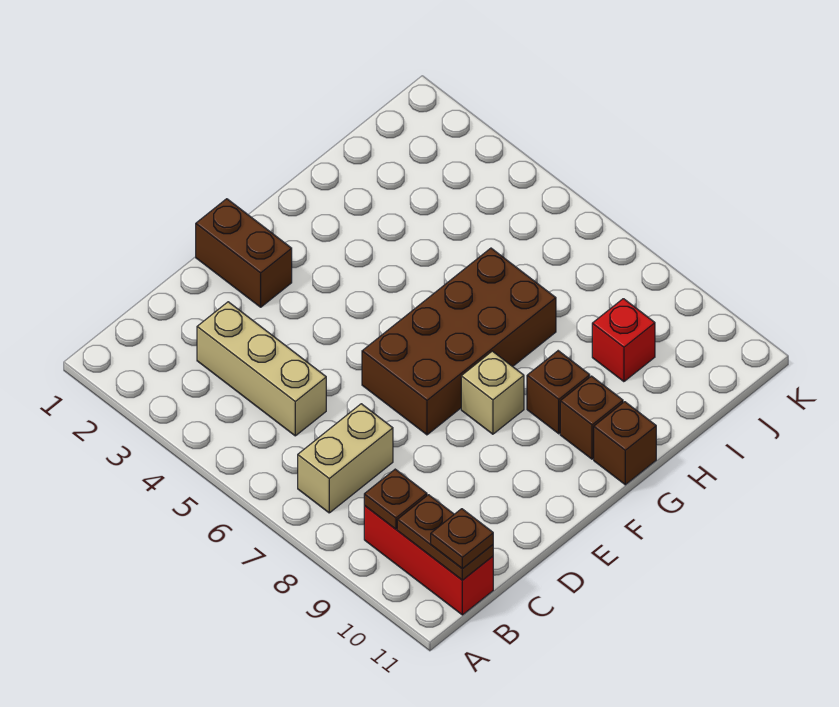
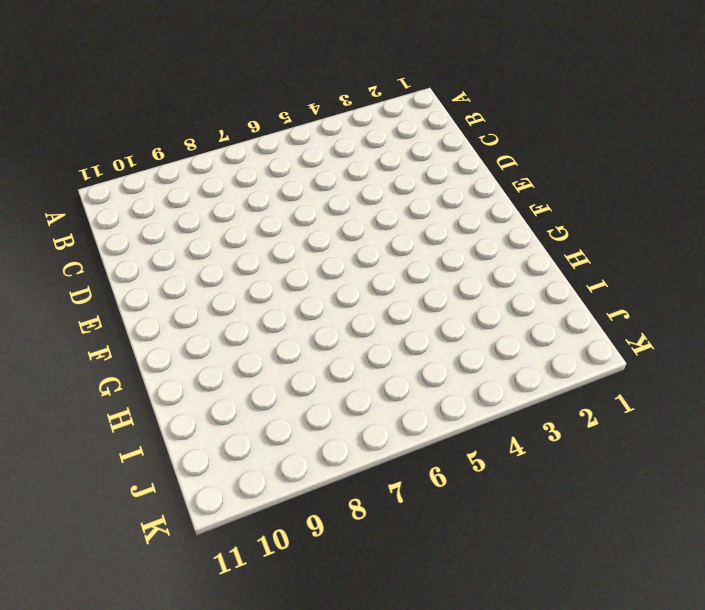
none -> tan 1x2 brick [298,404,393,513]
none -> red 1x3 brick [364,506,493,615]
none -> tan 1x3 brick [197,302,326,436]

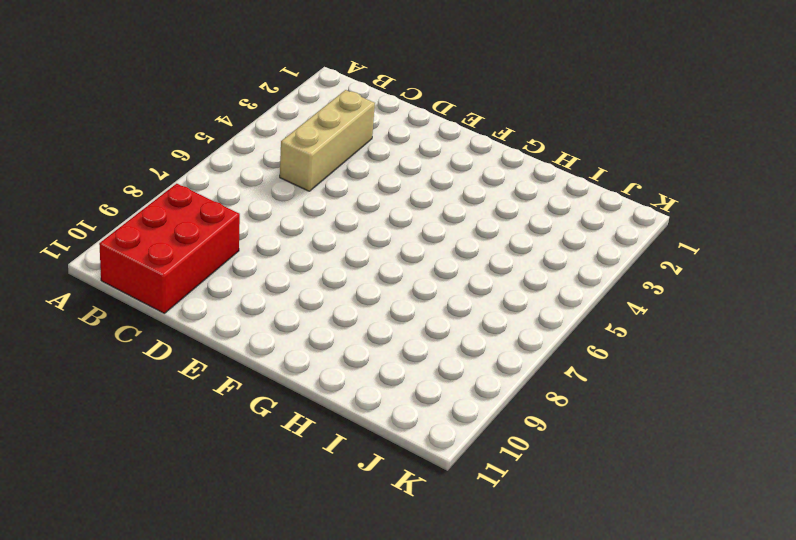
red 2x3 brick [99,184,240,313] -> red 1x3 brick [364,506,493,615]
none -> tan 1x2 brick [298,404,393,513]
none -> brown 1x2 brick [196,199,292,307]
none -> brown 2x4 brick [362,248,556,435]

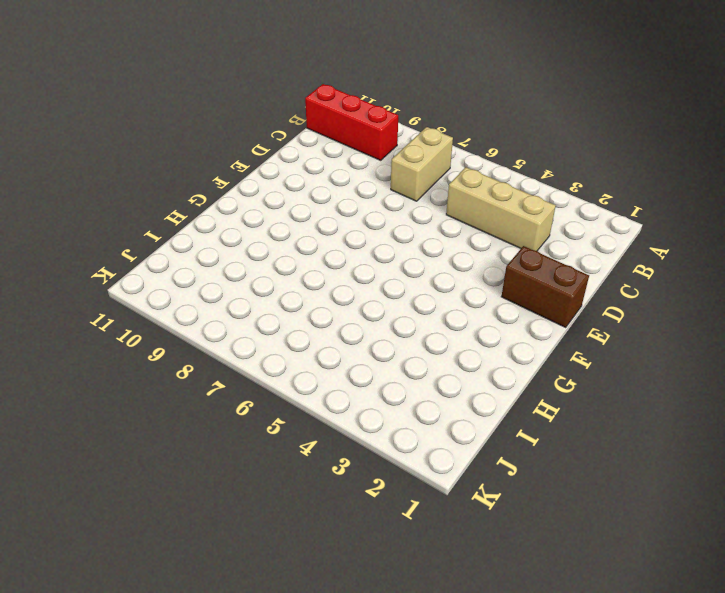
none -> brown 2x4 brick [362,248,556,435]
none -> tan 1x1 brick [461,351,524,434]
none -> brown 1x1 brick [527,351,590,434]

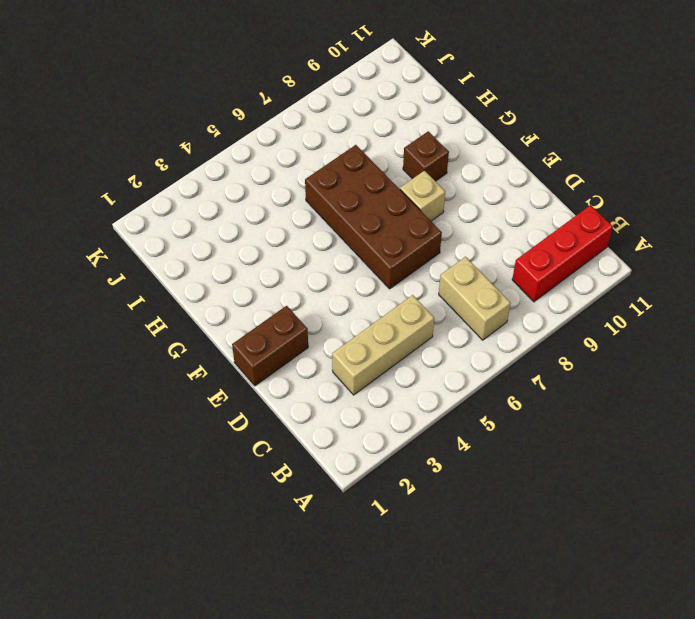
none -> brown 1x1 brick [560,376,623,459]
none -> brown 1x1 brick [594,402,656,485]
none -> red 1x1 brick [592,299,655,382]

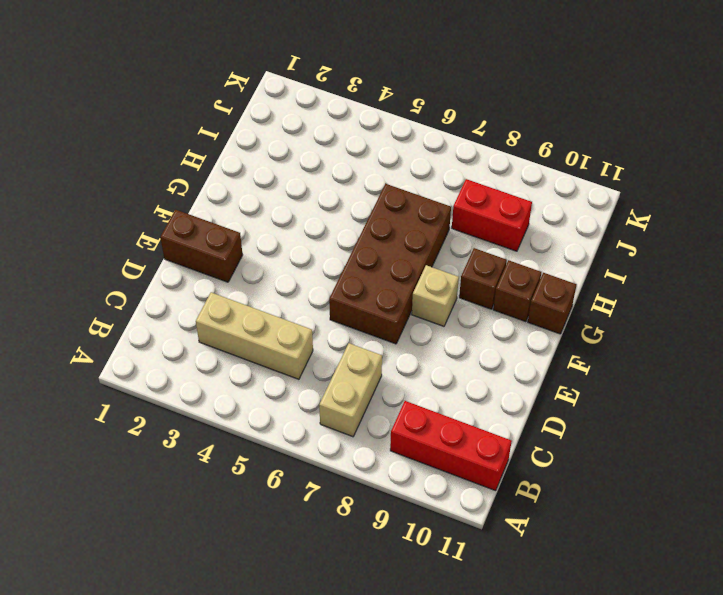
red 1x2 brick [452,179,532,251] -> red 1x1 brick [592,299,655,382]
none -> brown 1x1 plate [364,469,427,529]
none -> brown 1x2 plate [397,495,493,580]
none -> brown 1x1 plate [431,509,493,569]

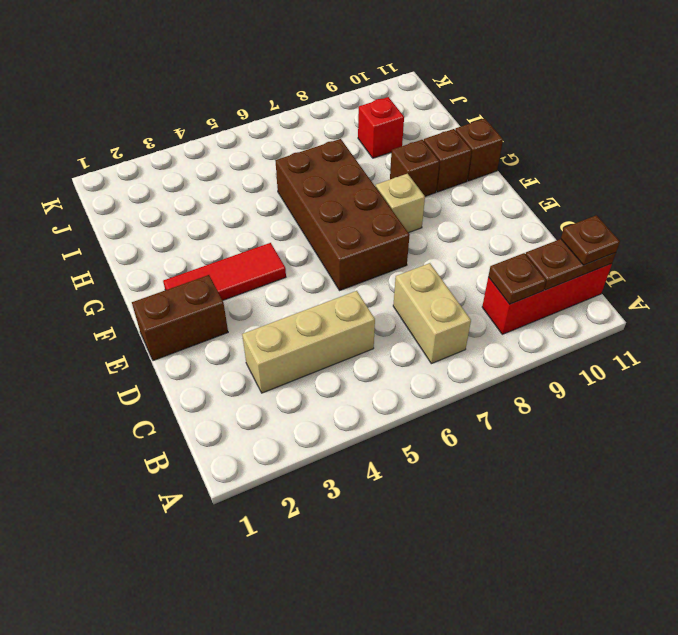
red 1x3 tile [163,243,286,301] -> none

